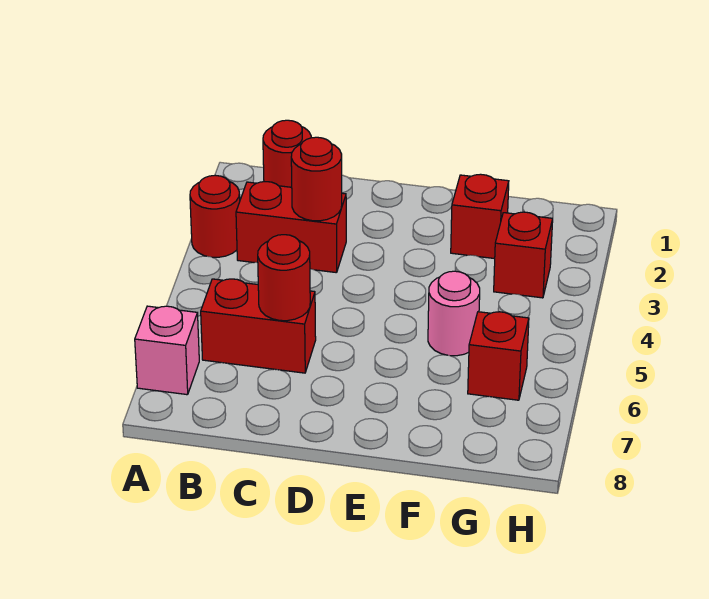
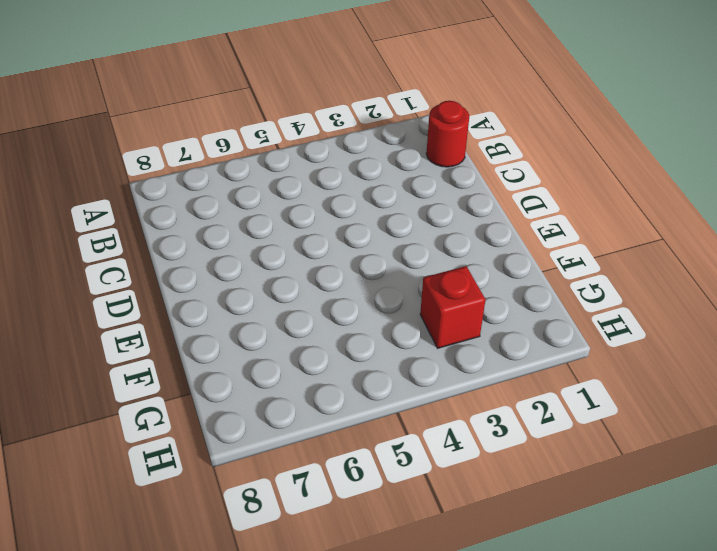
none -> red 1x1 round brick [190,175,240,257]
none -> pink 1x1 brick [135,306,199,395]

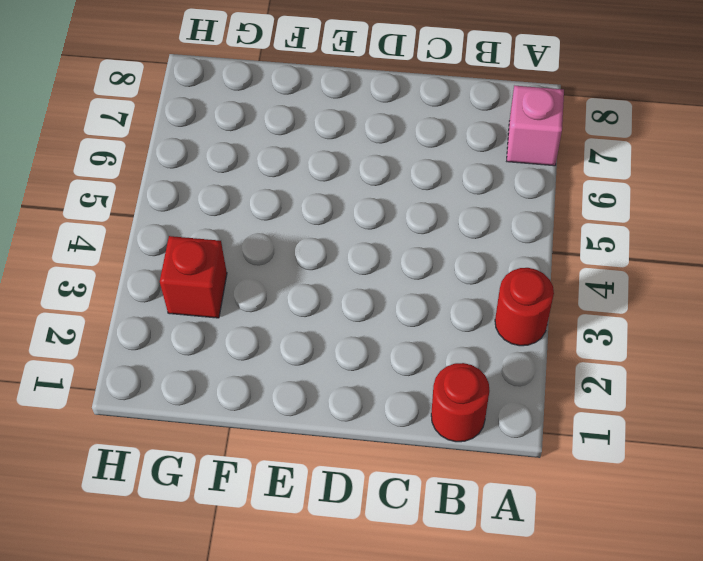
none -> red 1x2 brick [236,182,346,273]
none -> red 1x2 brick [201,279,316,373]

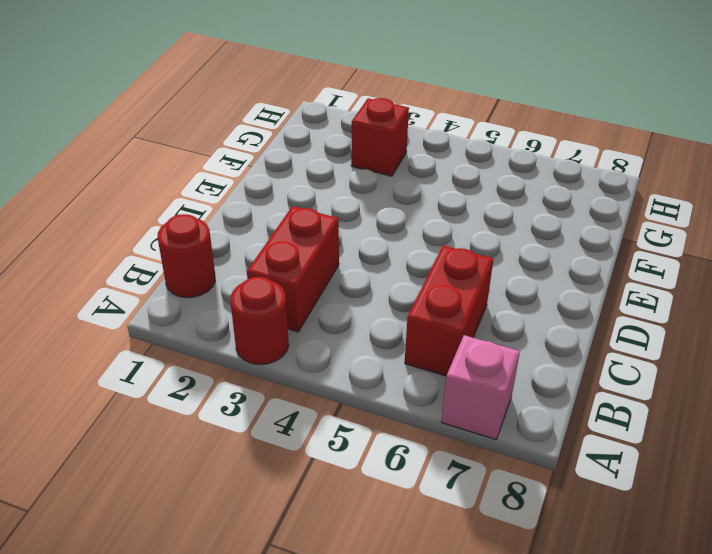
none -> red 1x1 brick [451,174,509,259]
none -> pink 1x1 round brick [428,271,480,356]

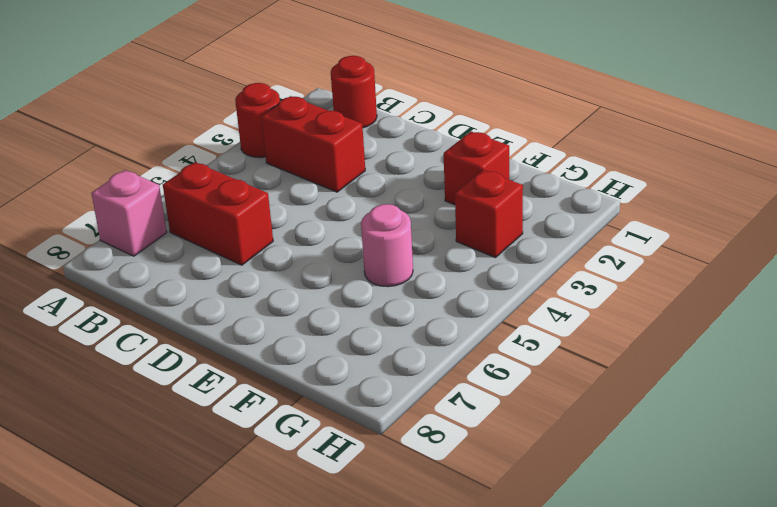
none -> red 1x1 brick [468,312,529,400]
none -> red 1x1 round brick [291,137,342,221]

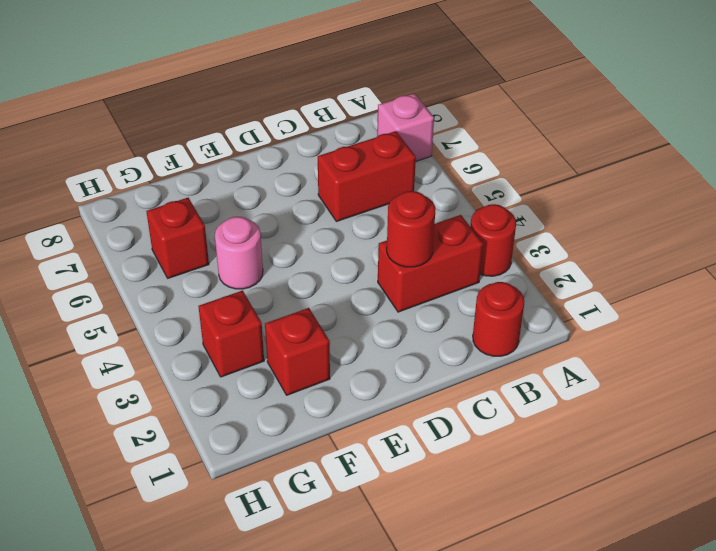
none -> red 1x1 round brick [258,235,310,321]

